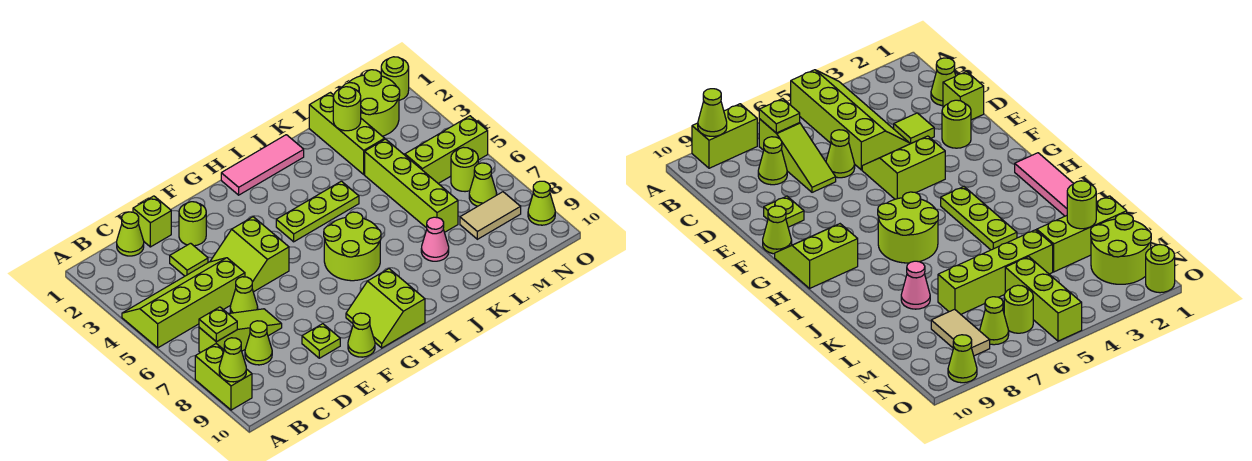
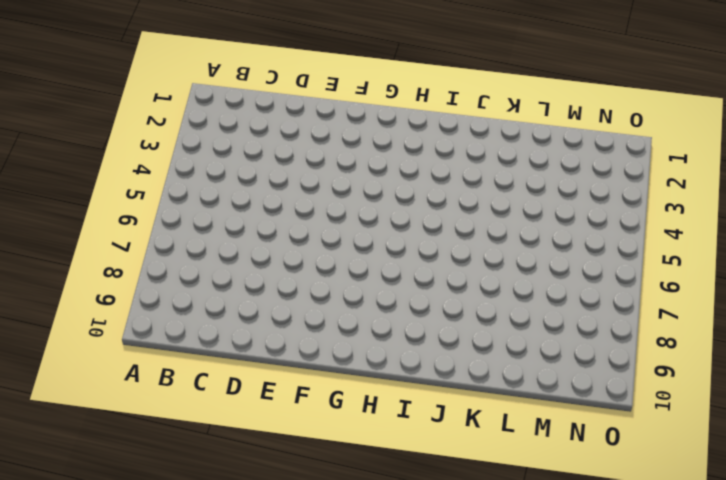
none -> lime 2x4 slope [122,258,245,348]
none -> lime 1x2 brick [195,344,252,410]
none -> lime 1x3 slope [199,309,282,353]

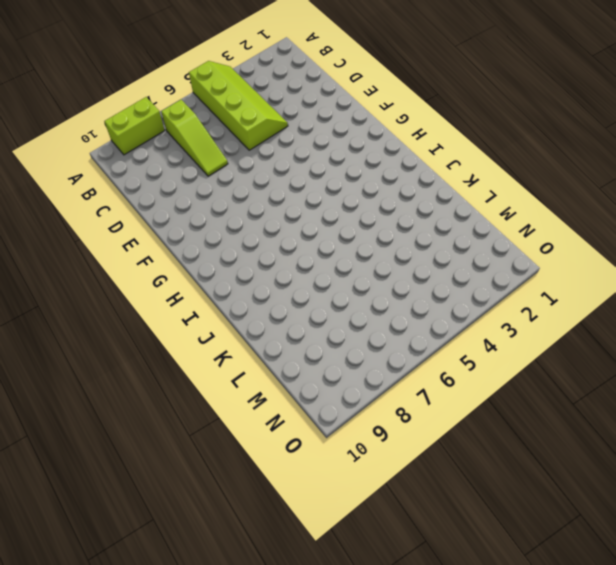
none -> lime 1x1 cone [117,212,144,256]
none -> lime 1x1 cone [245,321,272,365]
none -> lime 1x1 brick [133,196,171,247]

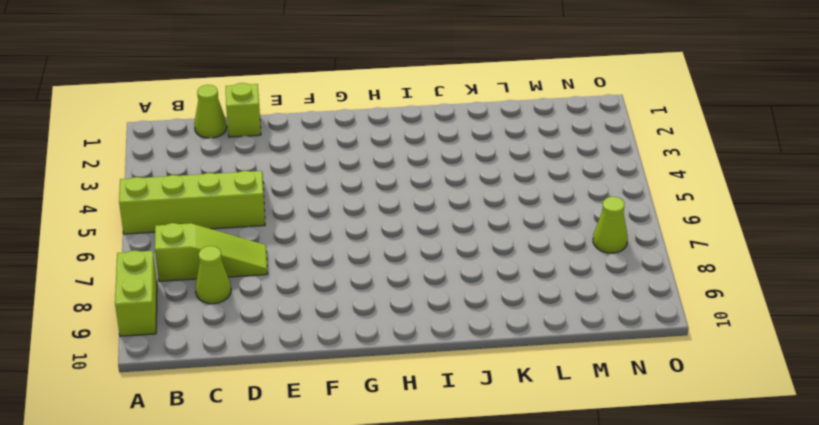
none -> lime 1x1 tile [170,243,208,276]
none -> lime 1x1 cone [230,277,258,313]
none -> lime 1x1 round brick [179,202,206,246]

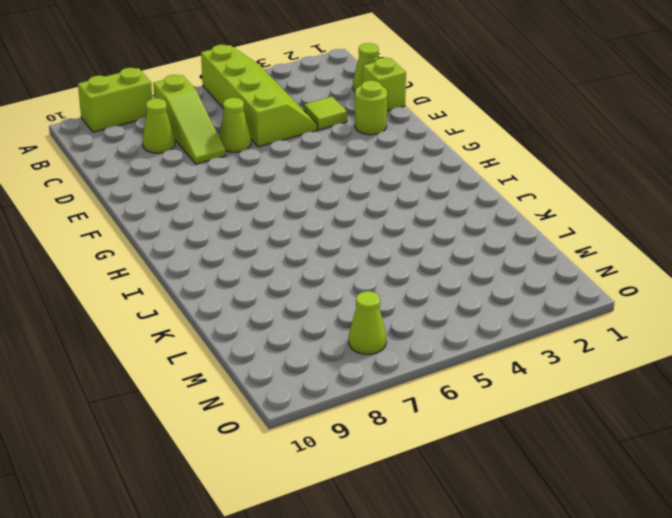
none -> lime 2x2 slope [210,217,289,292]
none -> lime 1x1 plate [302,324,340,358]
none -> lime 1x1 cone [348,313,375,357]

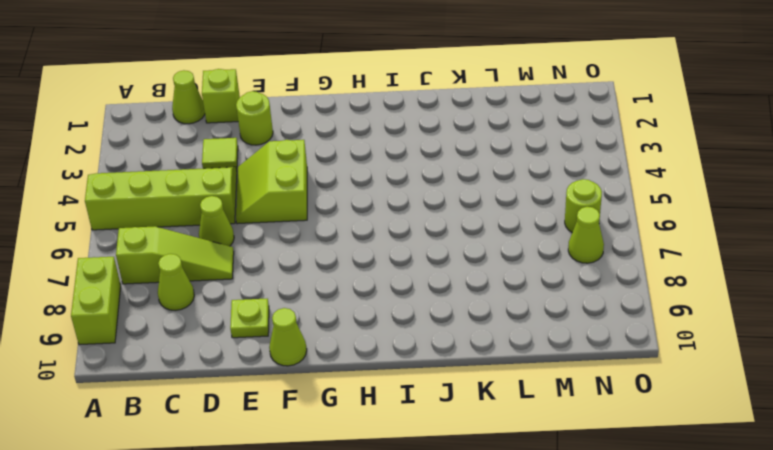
none -> lime 2x2 slope [346,269,425,348]
none -> pink 1x3 tile [221,135,304,195]
none -> lime 1x3 plate [276,181,359,242]

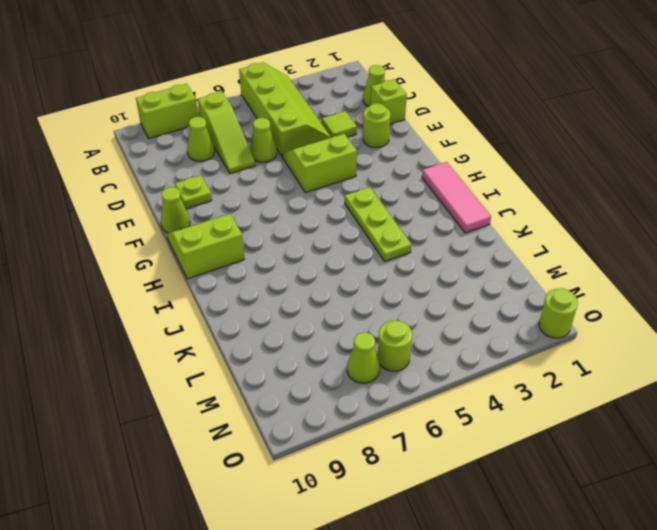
none -> lime 2x2 round brick [324,212,381,281]
none -> pink 1x1 cone [421,217,449,261]
none -> lime 1x3 brick [309,93,385,174]

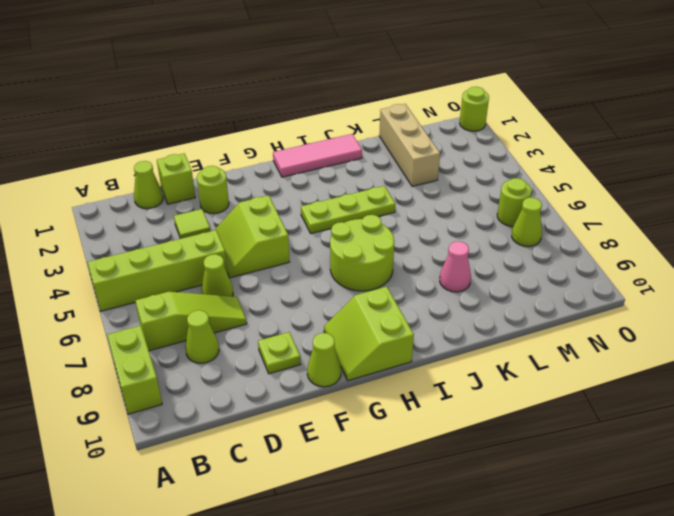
tan 1x3 brick [379,104,440,186] -> lime 1x3 brick [309,93,385,174]
none -> lime 1x4 brick [365,139,458,233]
none -> lime 2x2 round brick [343,70,400,136]
none -> lime 1x3 brick [405,116,488,183]

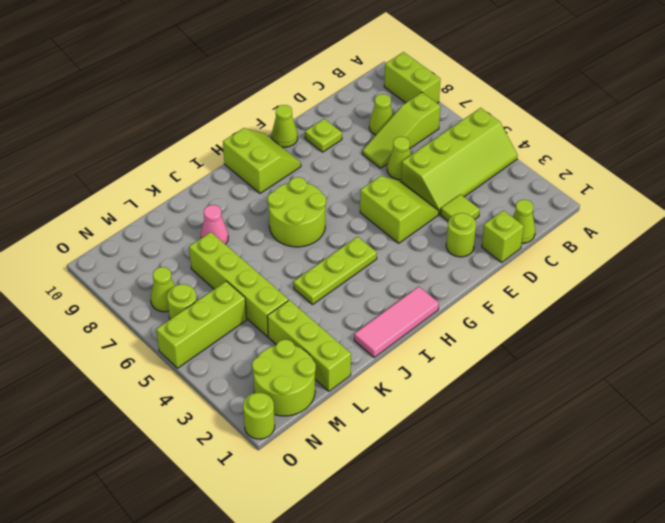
none -> tan 1x2 tile [460,192,521,239]
none -> lime 1x1 cone [528,181,555,225]
none -> lime 1x1 cone [219,338,246,382]

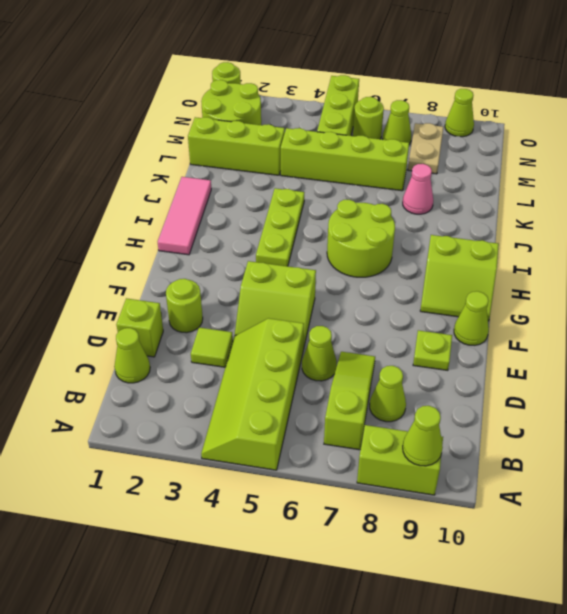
tan 1x2 plate [408,123,443,174] -> tan 1x2 tile [460,192,521,239]
none -> lime 1x1 plate [199,307,237,342]
none -> lime 1x1 round brick [333,87,361,131]

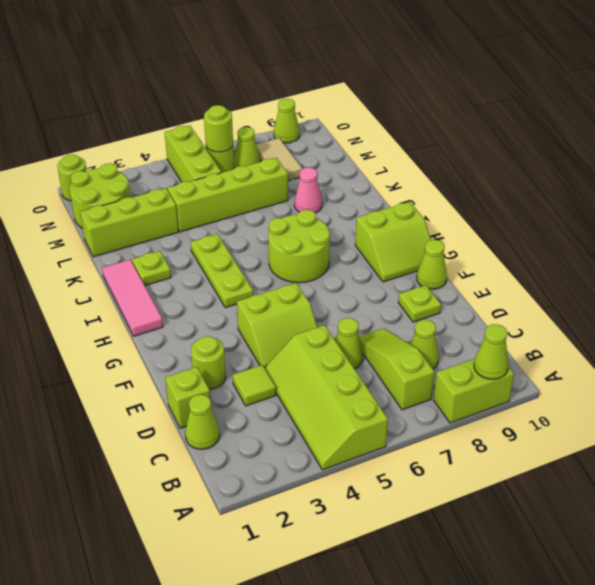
lime 1x1 plate [132,251,171,285] -> lime 1x1 plate moved to [199,307,237,342]
lime 1x1 round brick [204,105,233,152] -> lime 1x1 round brick moved to [333,87,361,131]

